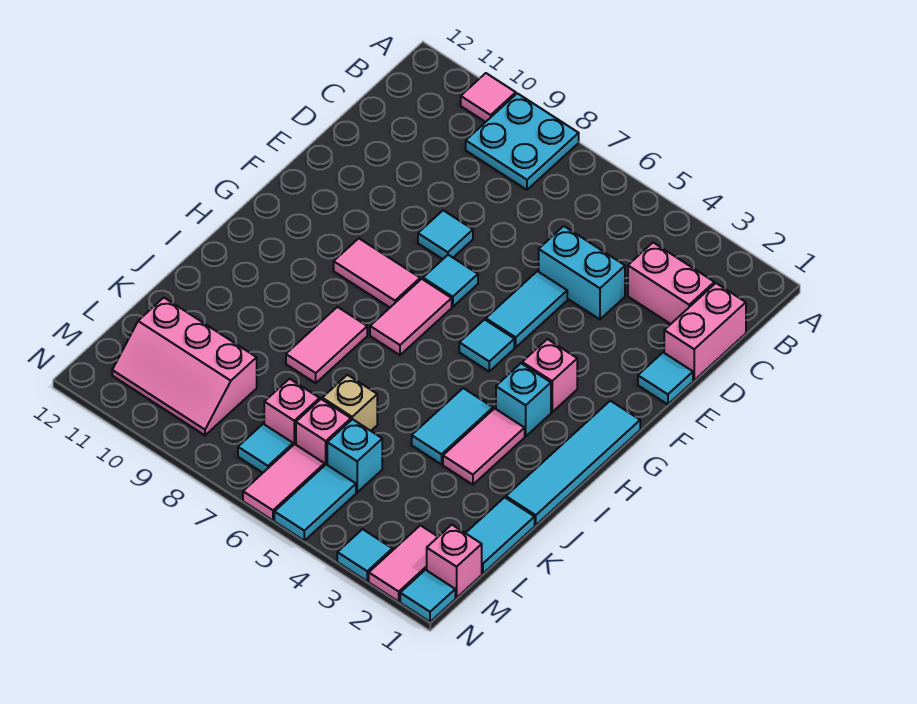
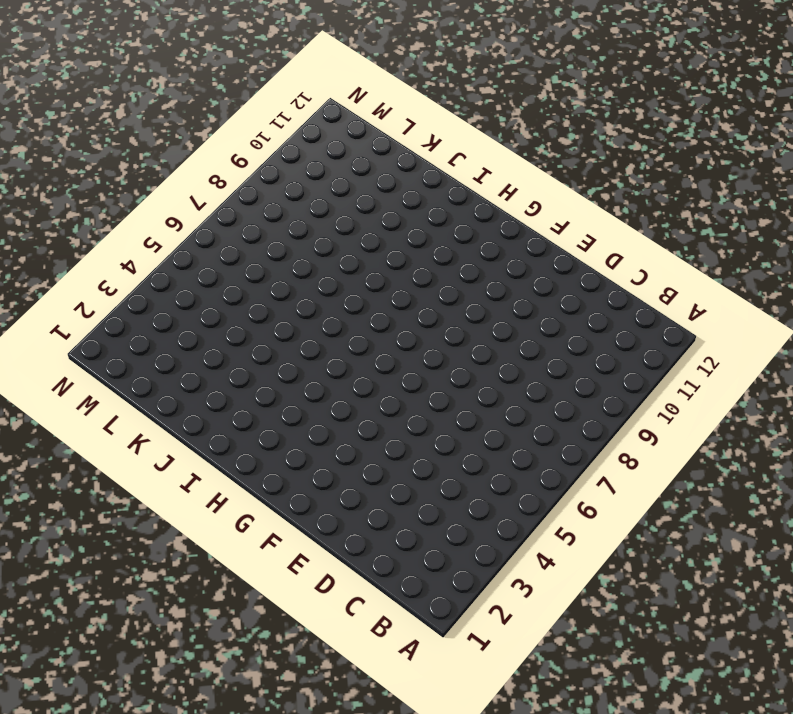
none -> cyan 2x2 plate [466,93,579,190]
none -> pink 1x1 tile [461,73,516,122]
none -> pink 1x2 brick [664,283,746,380]
none -> pink 1x2 brick [628,243,714,324]

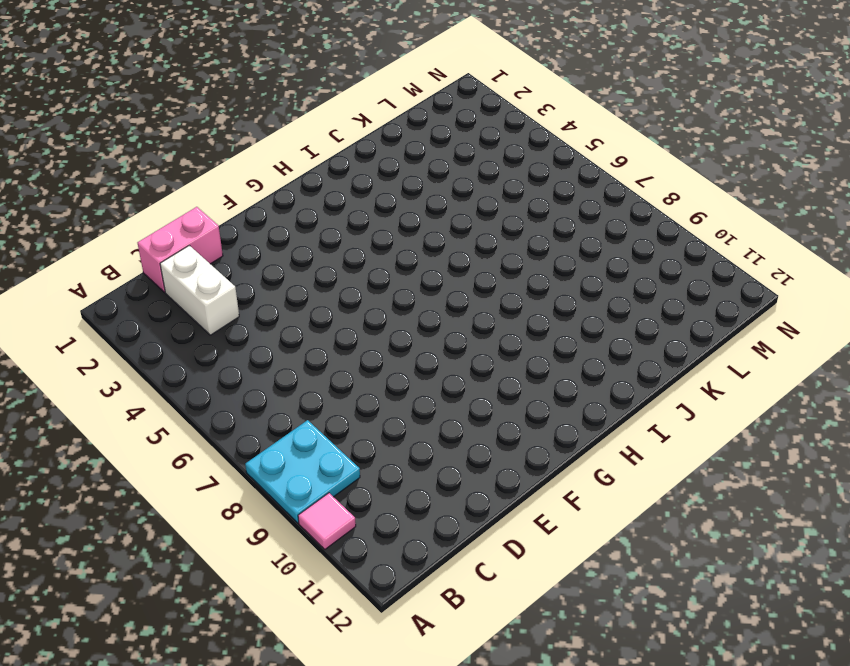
white 1x2 brick [160,245,239,335] -> pink 1x2 brick [628,243,714,324]
none -> cyan 1x2 brick [539,226,625,319]
none -> cyan 1x1 tile [638,352,693,404]
none -> cyan 1x2 tile [486,271,567,347]
none -> cyan 1x1 tile [418,210,473,259]

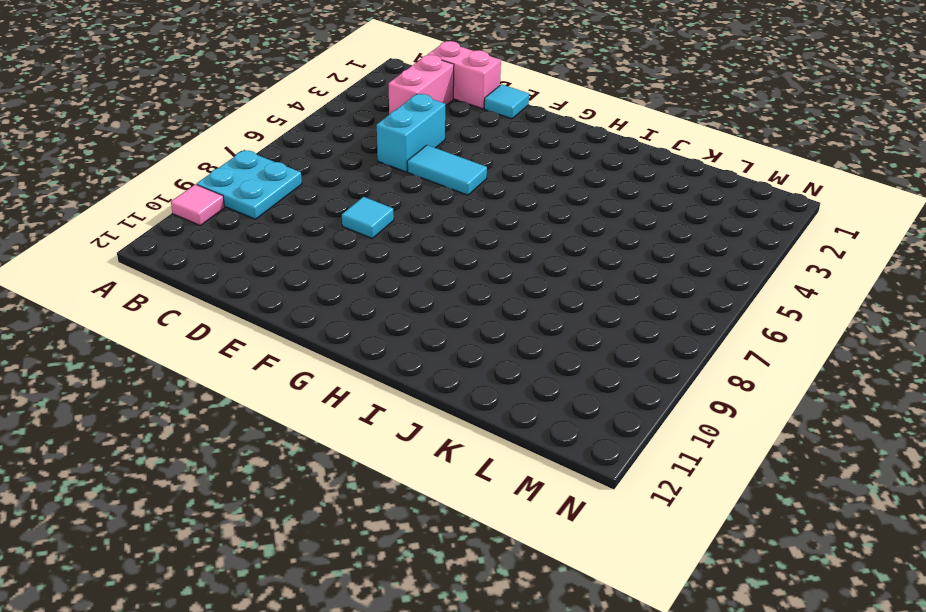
none -> cyan 1x1 tile [423,255,478,307]
none -> cyan 1x4 tile [506,401,640,525]
none -> pink 1x1 brick [522,339,577,412]
none -> cyan 1x1 tile [459,320,514,371]

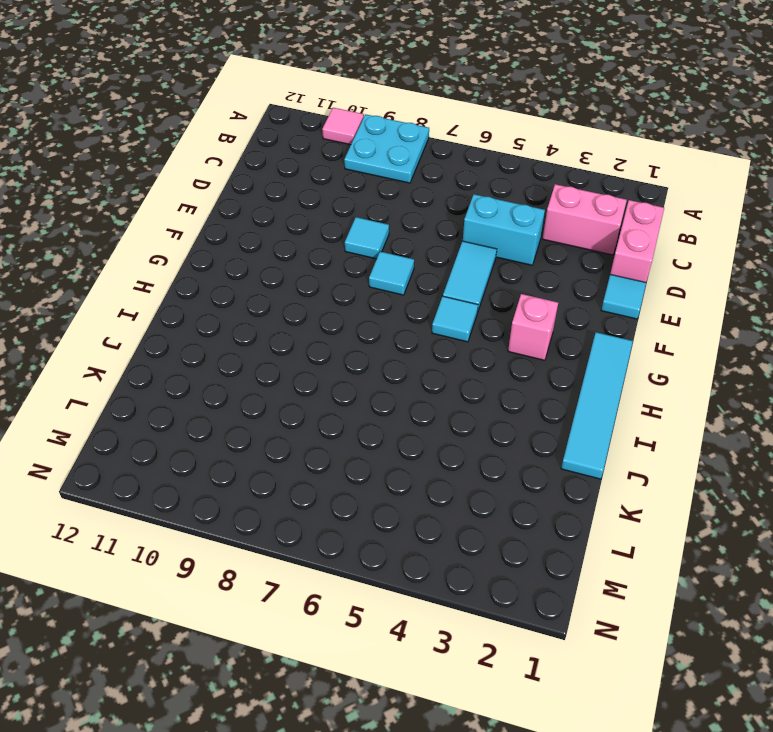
none -> pink 1x2 tile [370,279,452,355]
none -> pink 1x2 tile [334,238,420,307]
none -> cyan 1x1 brick [496,363,551,436]
none -> pink 1x2 tile [443,408,525,485]

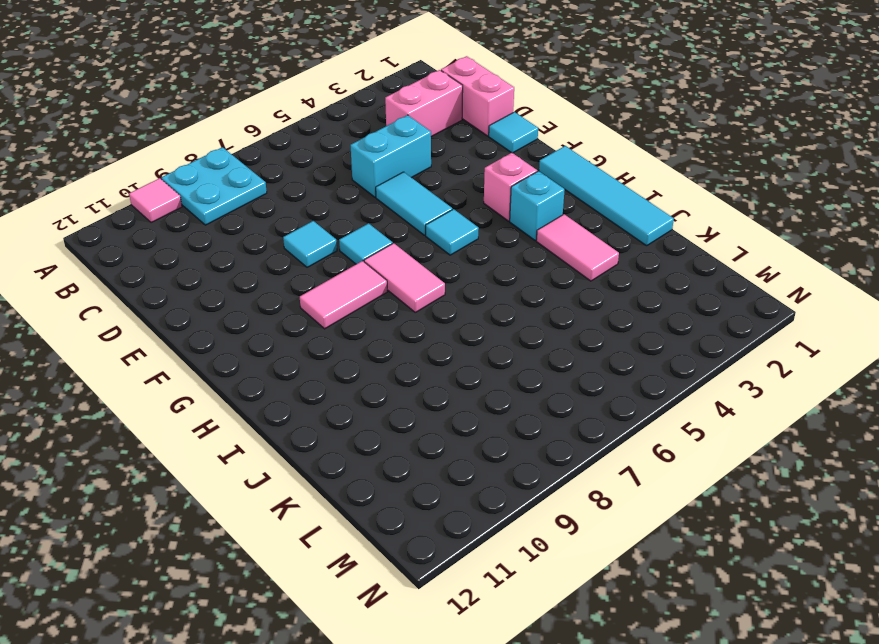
none -> cyan 1x2 tile [412,388,493,464]
none -> pink 1x2 tile [286,307,367,383]
none -> cyan 1x2 tile [466,497,535,574]
none -> tan 1x1 brick [322,375,377,431]

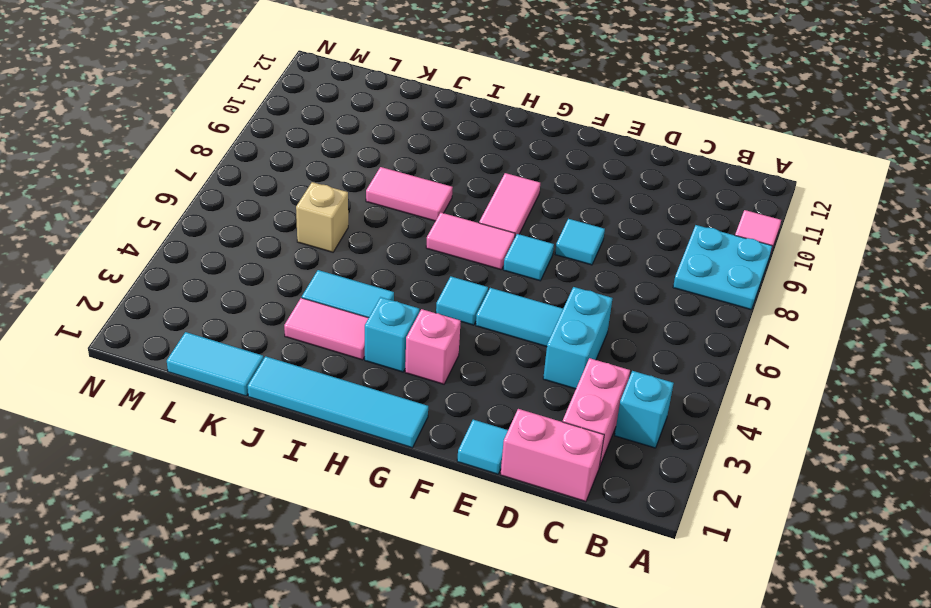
cyan 1x1 brick [615,371,674,448] -> cyan 1x1 brick moved to [327,419,382,492]
none -> pink 1x1 brick [296,399,351,465]
none -> pink 1x1 brick [264,379,320,445]
none -> pink 2x3 slope [112,298,257,435]
none -> pink 1x1 brick [427,525,482,598]

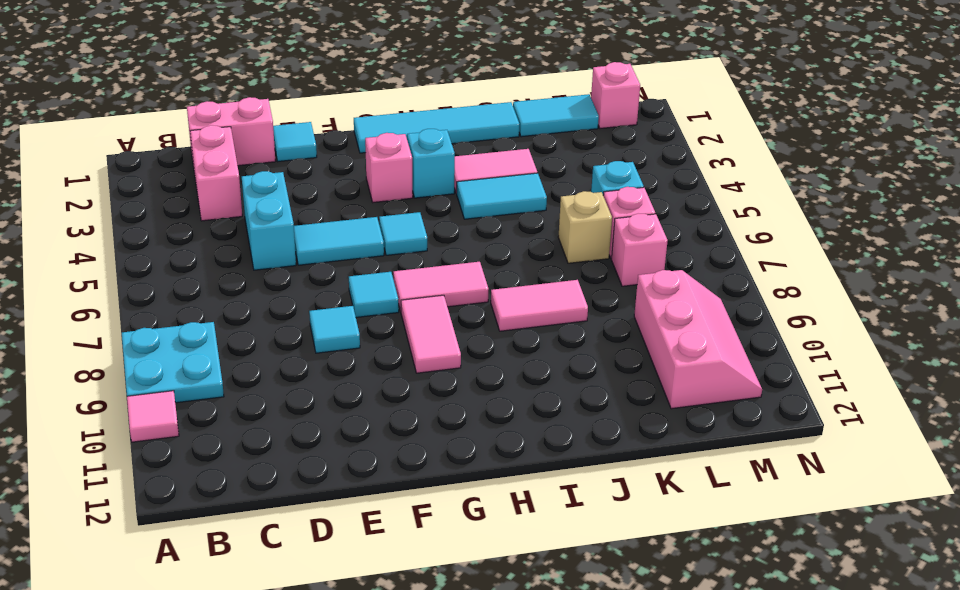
none -> pink 1x2 tile [369,525,438,602]
none -> cyan 1x2 tile [274,465,356,541]
none -> pink 1x2 tile [243,444,325,520]
none -> cyan 1x1 tile [238,424,293,473]

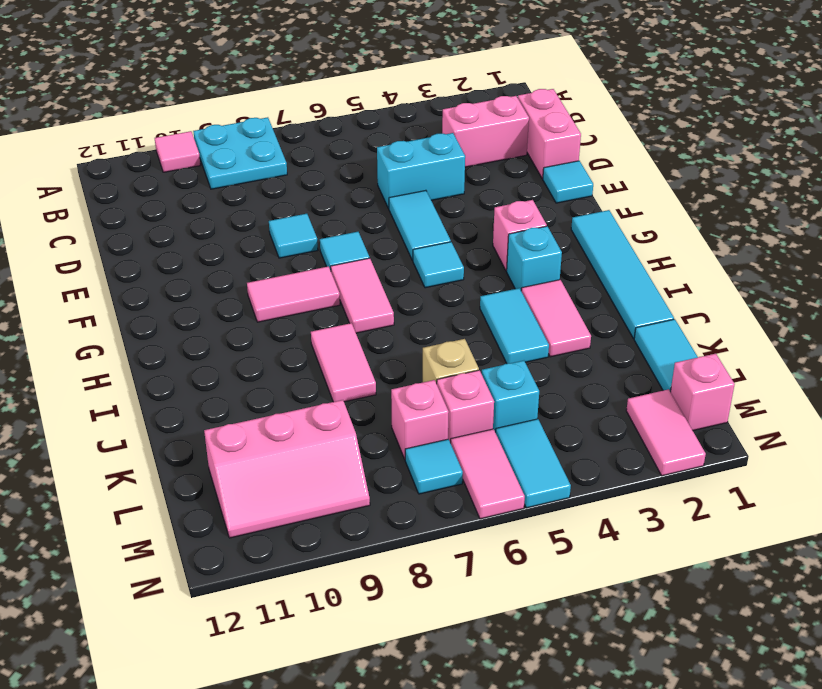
none -> cyan 1x1 tile [400,570,455,622]
none -> cyan 1x1 tile [337,529,392,581]

